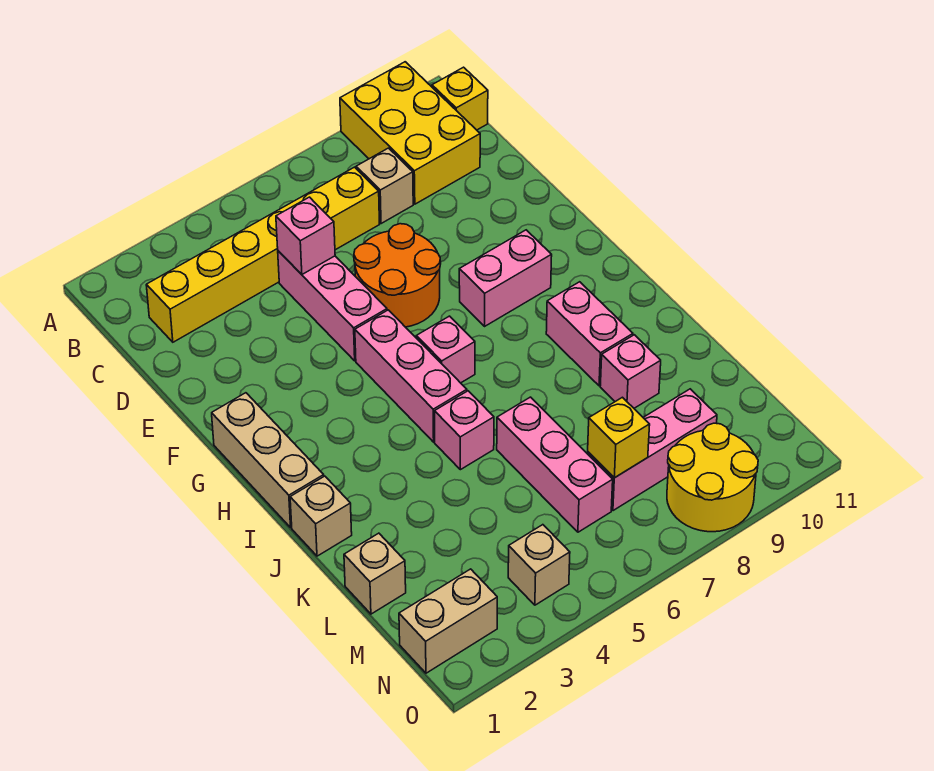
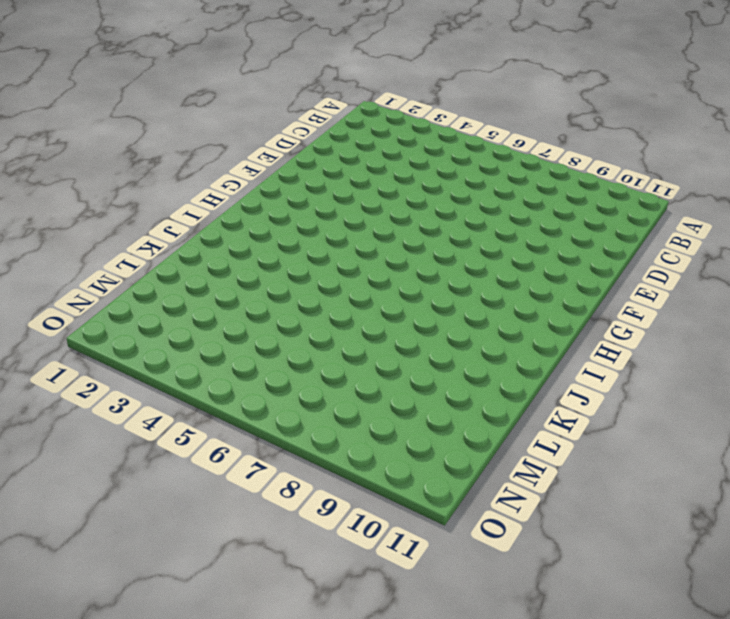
none -> yellow 2x3 brick [340,62,480,204]
none -> yellow 1x1 brick [432,67,488,130]
none -> yellow 1x6 brick [146,167,380,342]

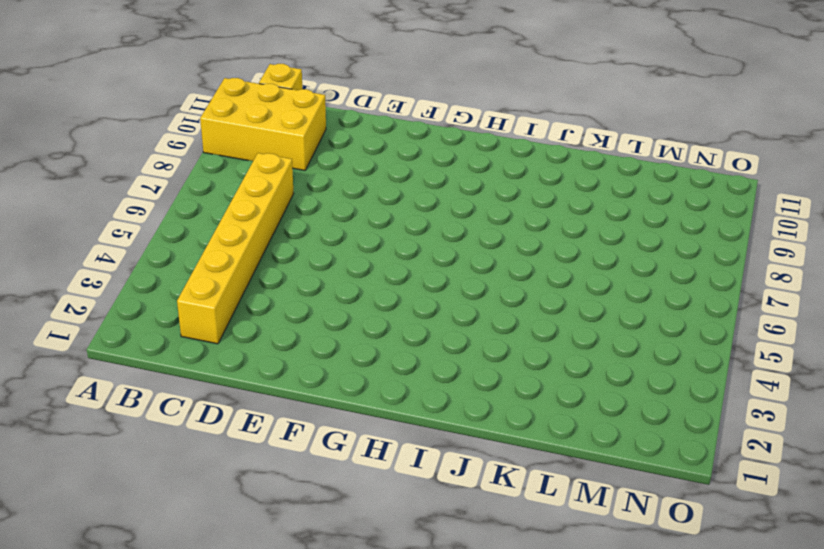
none -> tan 1x1 brick [356,148,413,224]
none -> pink 1x3 brick [278,251,387,361]
none -> orange 2x2 round brick [354,224,441,327]

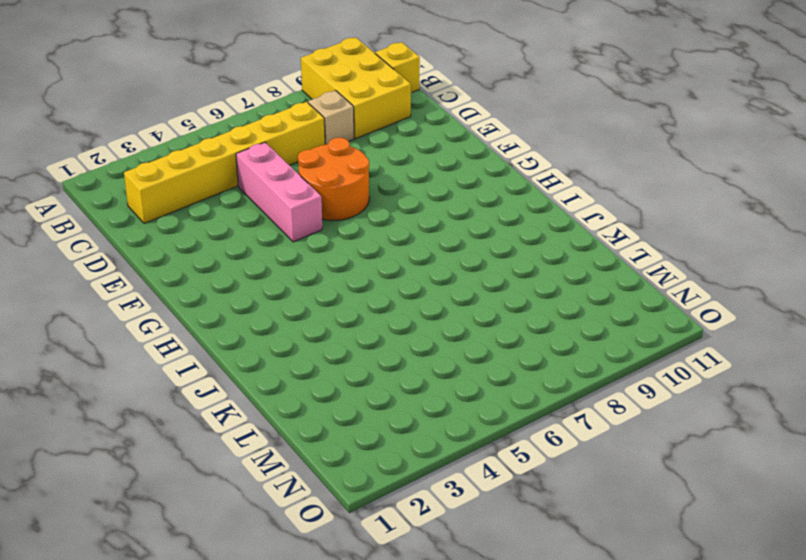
none -> tan 1x3 brick [212,393,324,527]
none -> pink 1x3 brick [355,310,467,442]
none -> pink 1x2 brick [459,230,552,326]

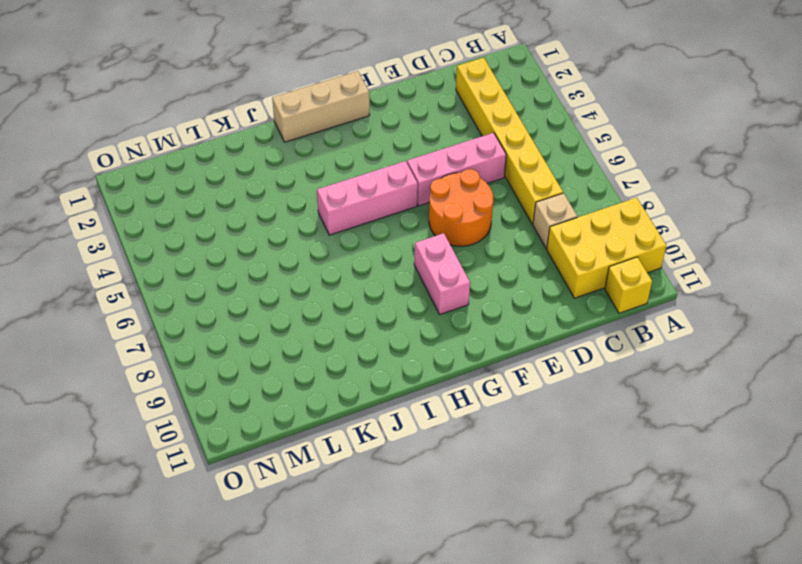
none -> pink 1x1 brick [416,316,475,383]
none -> pink 1x2 brick [546,282,633,386]
none -> tan 1x1 brick [290,476,352,556]

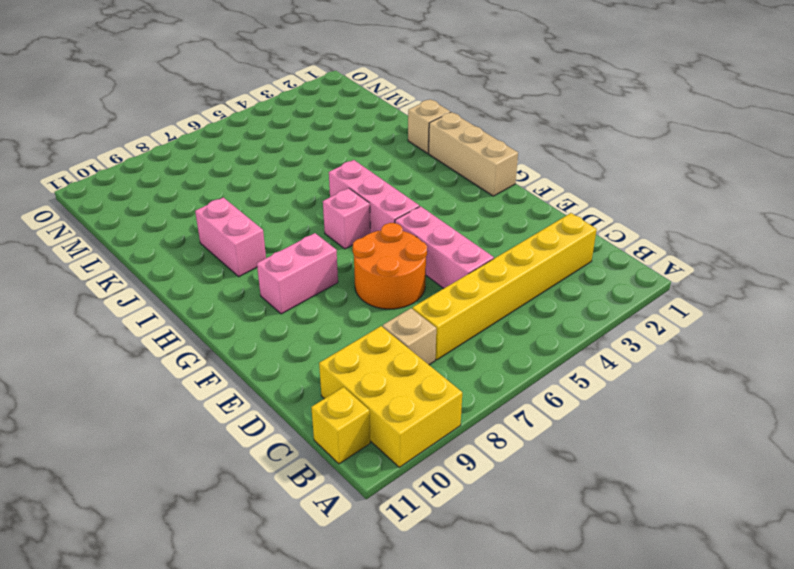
none -> pink 1x1 brick [435,391,494,470]
none -> pink 1x3 brick [497,397,613,532]
none -> pink 1x1 brick [600,335,661,408]

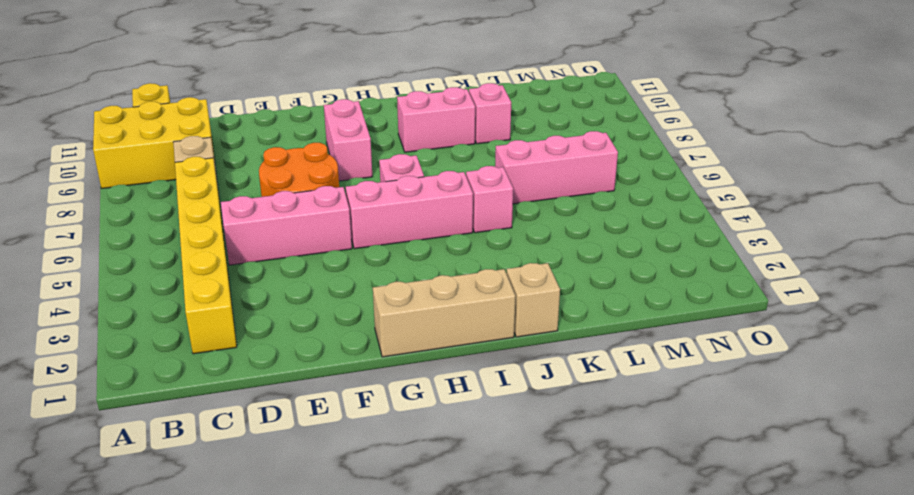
none -> tan 1x1 brick [344,533,406,614]
none -> pink 1x3 brick [588,389,717,511]
none -> tan 1x2 brick [399,569,497,673]

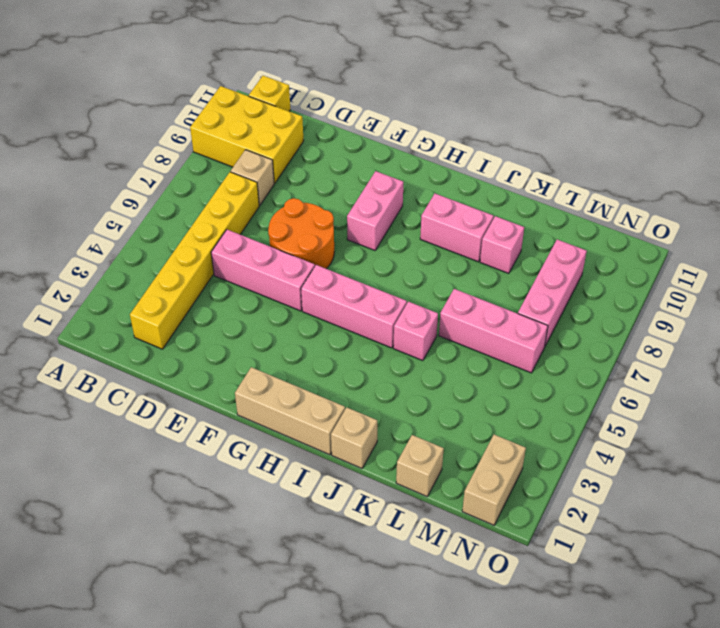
none -> pink 1x1 brick [416,316,475,383]
none -> tan 1x1 brick [508,525,570,605]
none -> yellow 2x2 round brick [667,423,758,532]

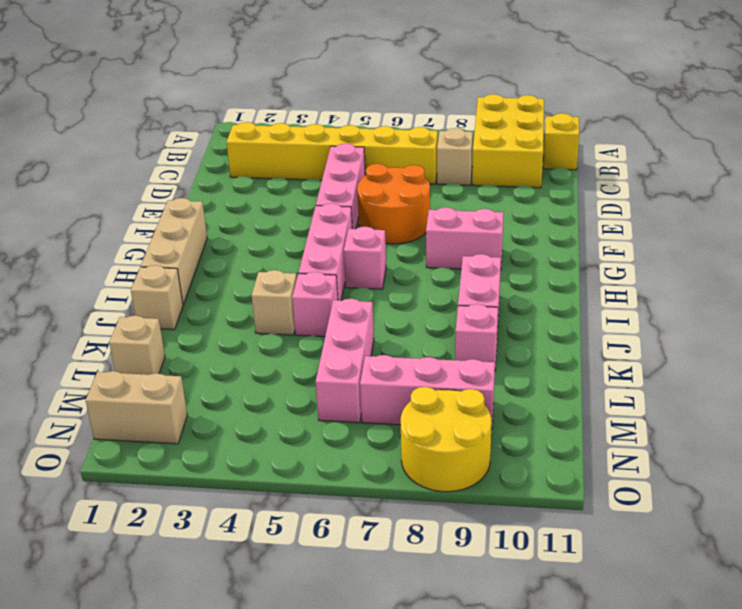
tan 1x1 brick [252,270,297,335] -> tan 1x1 brick moved to [508,525,570,605]
none -> pink 1x1 brick [276,197,335,274]
none -> yellow 1x1 brick [588,397,650,478]

